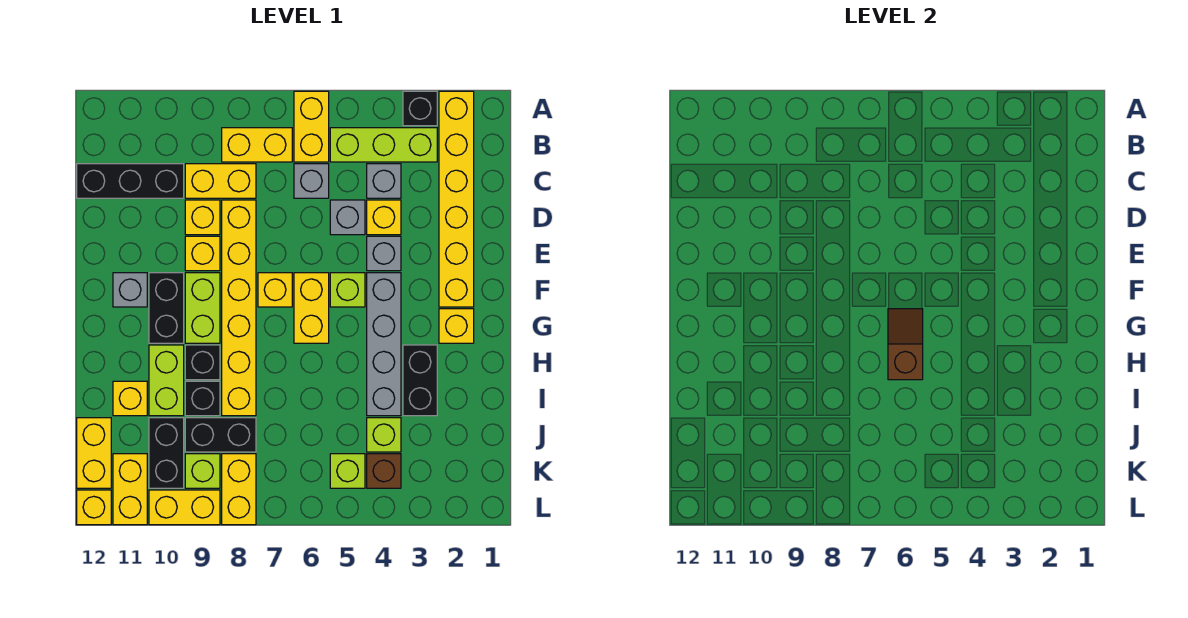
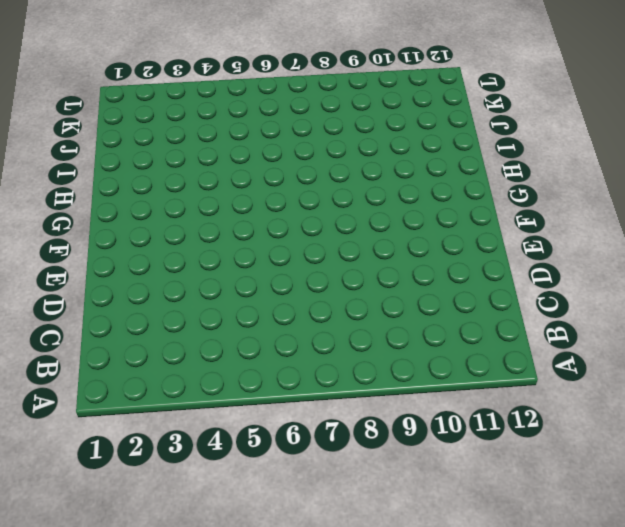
none -> yellow 1x6 brick [439,91,474,307]
none -> black 1x1 brick [403,91,437,126]
none -> yellow 1x2 brick [294,91,329,162]
none -> lime 1x3 brick [330,128,437,162]

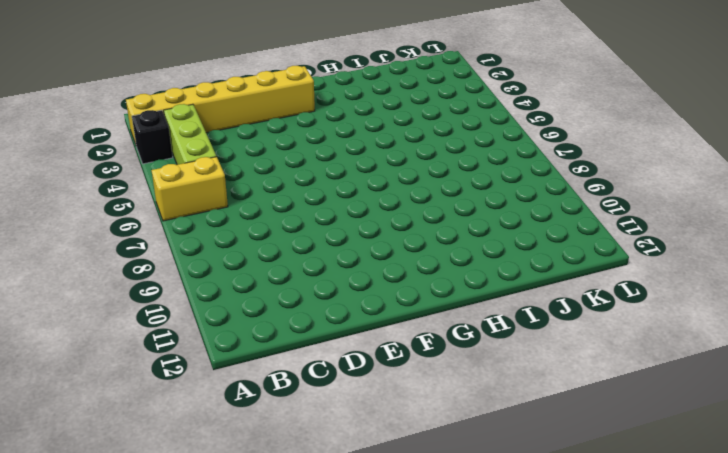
none -> yellow 1x2 brick [222,128,292,162]
none -> grey 1x1 brick [367,164,401,198]
none -> grey 1x1 brick [294,164,329,198]
none -> yellow 1x2 brick [185,164,256,198]

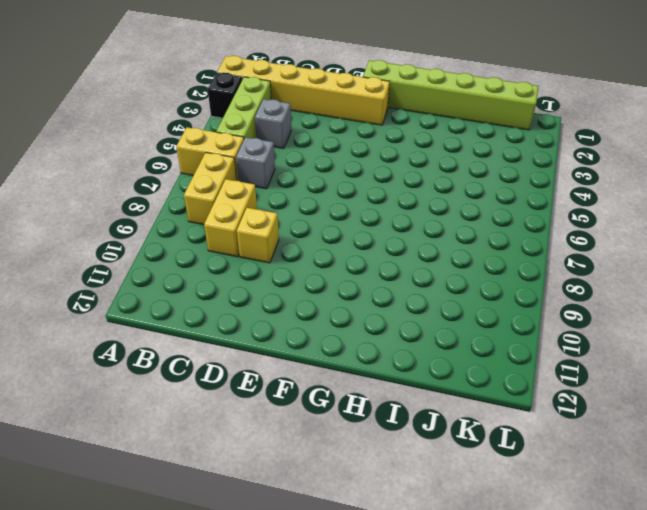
lime 1x6 brick [363,60,539,130] -> none
none -> black 1x3 brick [77,164,184,198]
none -> yellow 1x1 brick [367,200,401,235]
none -> grey 1x1 brick [330,200,365,235]
none -> yellow 1x6 brick [222,200,256,416]

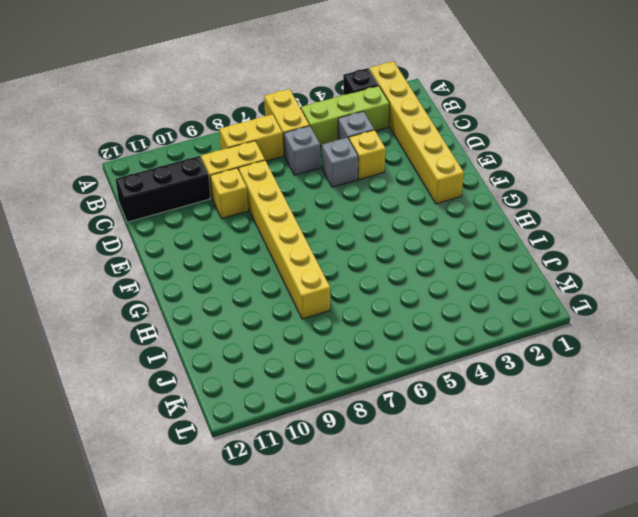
none -> grey 1x1 brick [367,236,401,271]
none -> yellow 1x1 brick [185,236,220,271]
none -> grey 1x4 brick [367,273,401,416]
none -> lime 1x1 brick [330,273,365,307]

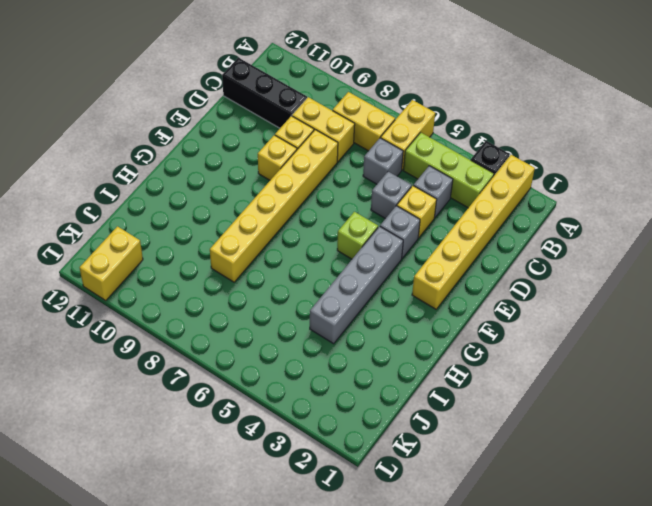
none -> yellow 1x2 brick [294,273,329,343]
none -> yellow 1x1 brick [258,273,292,307]
none -> lime 1x2 brick [185,273,220,343]
none -> black 1x2 brick [149,273,184,343]

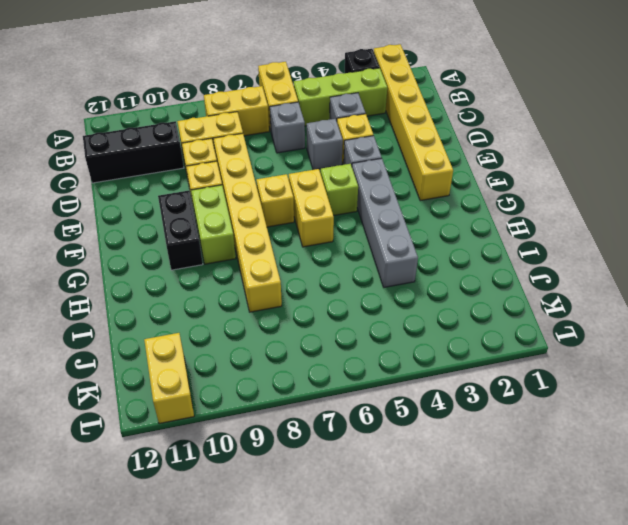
none -> grey 1x1 brick [113,273,147,307]
none -> yellow 1x1 brick [439,309,474,343]
none -> black 1x2 brick [403,345,437,416]
none -> black 1x1 brick [185,345,220,380]

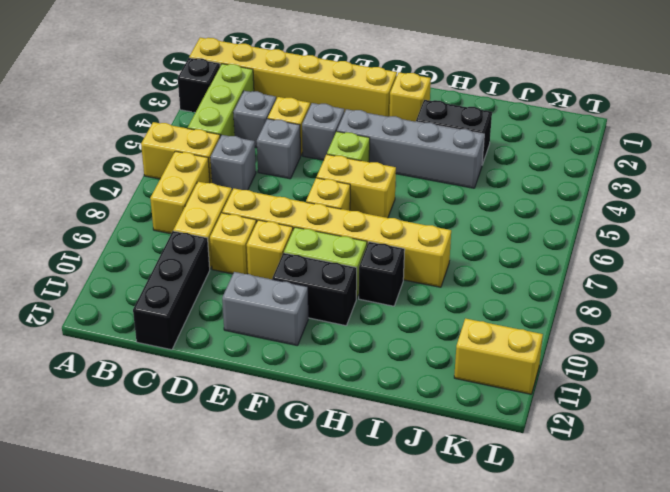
grey 1x2 brick [222,272,308,346] -> grey 1x1 brick [113,273,147,307]
none -> lime 1x2 brick [149,345,184,416]
none -> black 1x1 brick [185,381,220,416]
none -> yellow 1x1 brick [113,381,147,416]
none -> lime 1x1 brick [367,418,401,452]

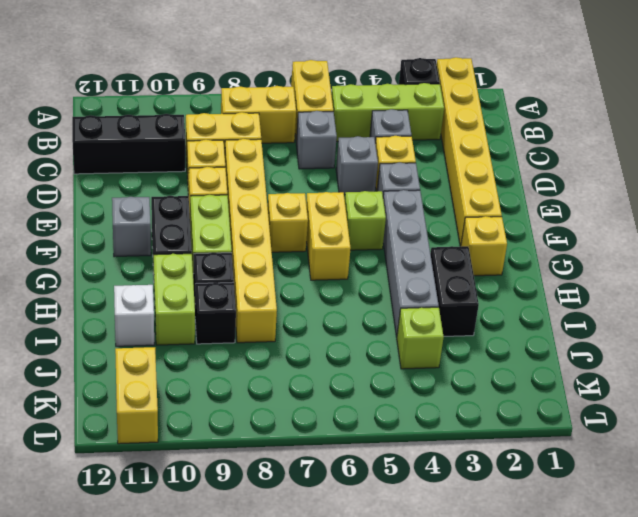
white 1x1 brick [114,285,154,346] -> yellow 1x1 brick [113,381,147,416]
none -> black 1x2 brick [185,418,256,452]
none -> black 1x2 brick [149,418,184,488]
none -> yellow 1x2 brick [77,418,111,488]
none -> brown 1x1 brick [367,454,401,488]

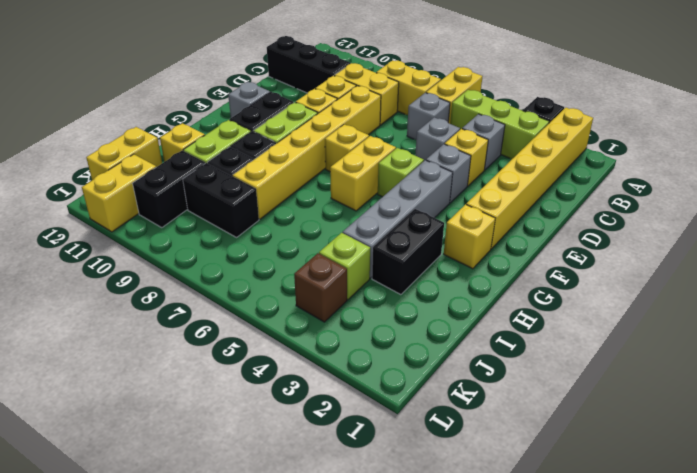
none -> lime 1x1 brick [330,454,365,488]
none -> yellow 1x2 brick [222,454,256,525]
none -> lime 1x1 brick [185,454,220,488]
none -> yellow 1x2 brick [149,490,220,525]

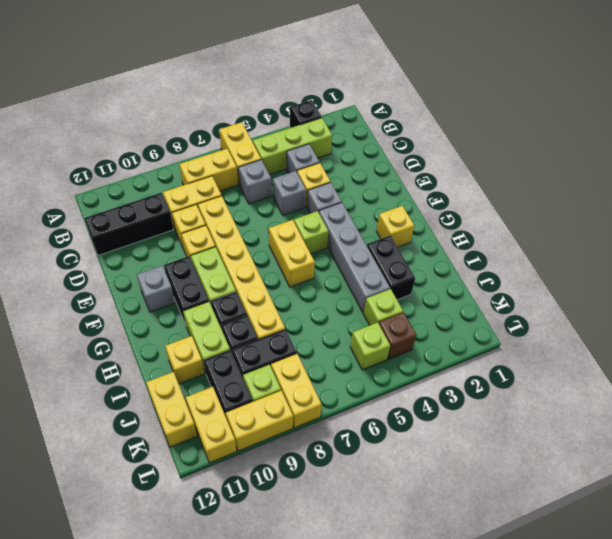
none -> yellow 1x6 brick [439,91,474,307]
none -> yellow 1x1 brick [258,273,292,307]
none -> yellow 1x1 brick [77,490,111,525]
none -> brown 1x2 slope [888,309,923,380]

